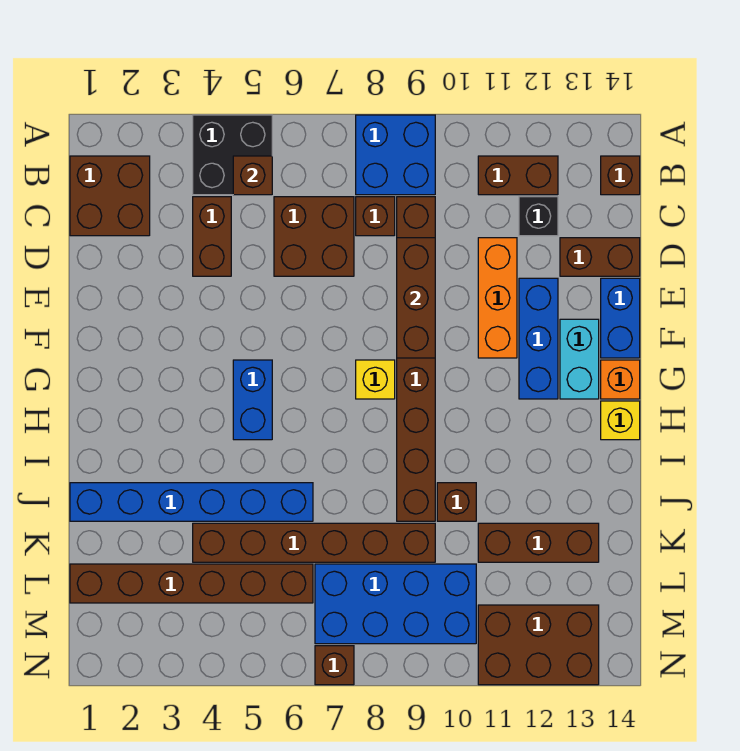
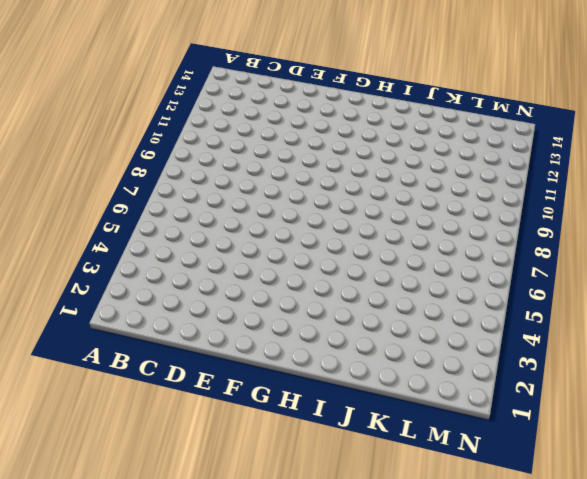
none -> black 2x2 brick [193,115,272,195]
none -> blue 2x2 brick [356,115,435,195]
none -> brown 2x2 brick [70,156,150,236]

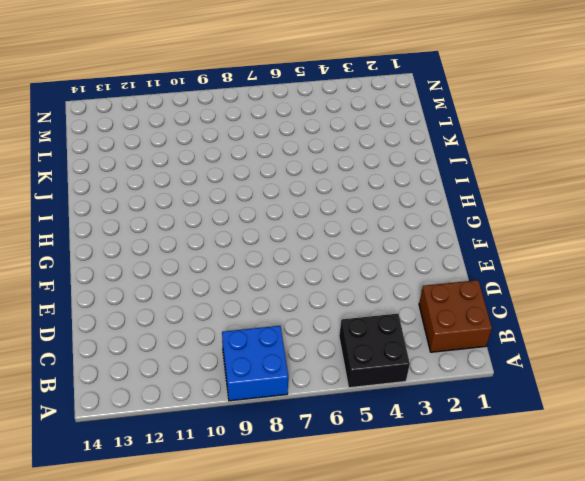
none -> brown 1x2 brick [478,156,558,195]
none -> brown 1x1 brick [601,156,640,195]
none -> brown 1x2 brick [193,197,231,276]

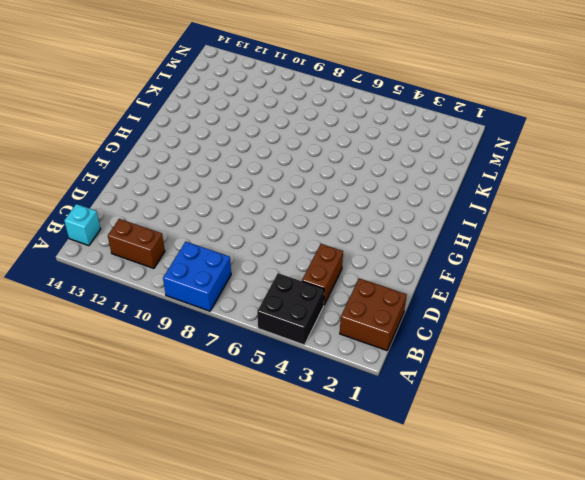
cyan 1x1 brick [64,204,100,246] -> brown 1x1 brick [601,156,640,195]
none -> brown 2x2 brick [274,197,354,276]
none -> brown 1x1 brick [356,197,395,236]
none -> brown 1x8 brick [397,197,435,521]

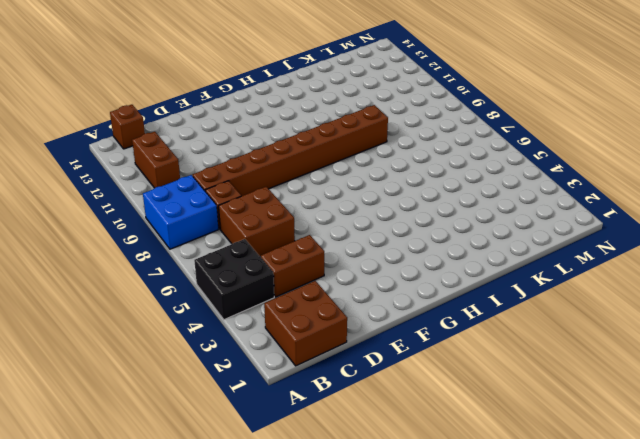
none -> black 1x1 brick [519,197,558,236]
none -> orange 1x3 brick [478,238,517,358]
none -> brown 1x2 brick [560,238,640,276]

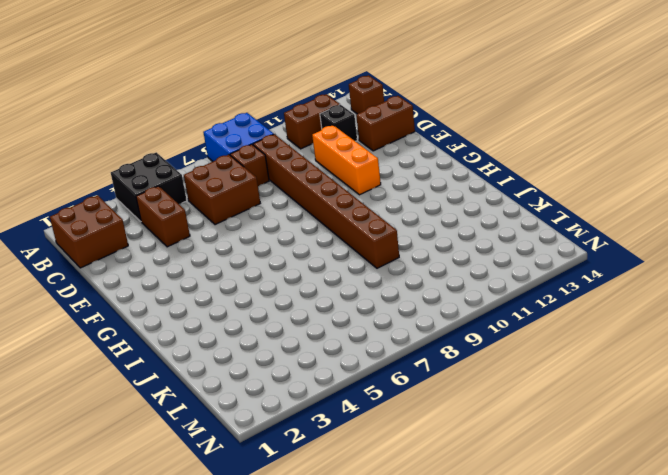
none -> blue 1x3 brick [519,278,558,399]
none -> blue 1x2 brick [601,278,640,358]
none -> cyan 1x2 brick [560,319,599,399]

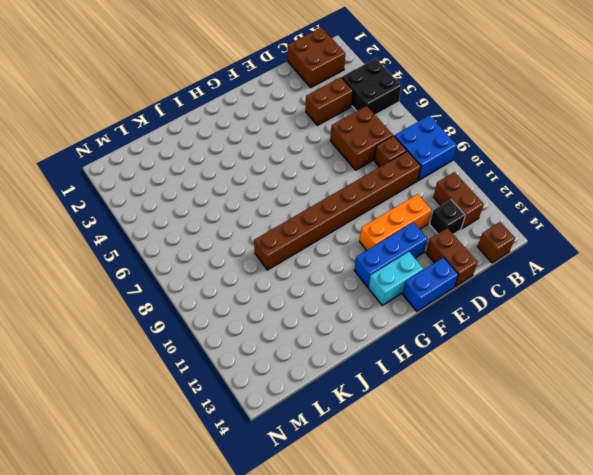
none -> blue 1x2 brick [233,360,272,440]
none -> yellow 1x1 brick [356,360,395,399]
none -> orange 1x1 brick [601,360,640,399]

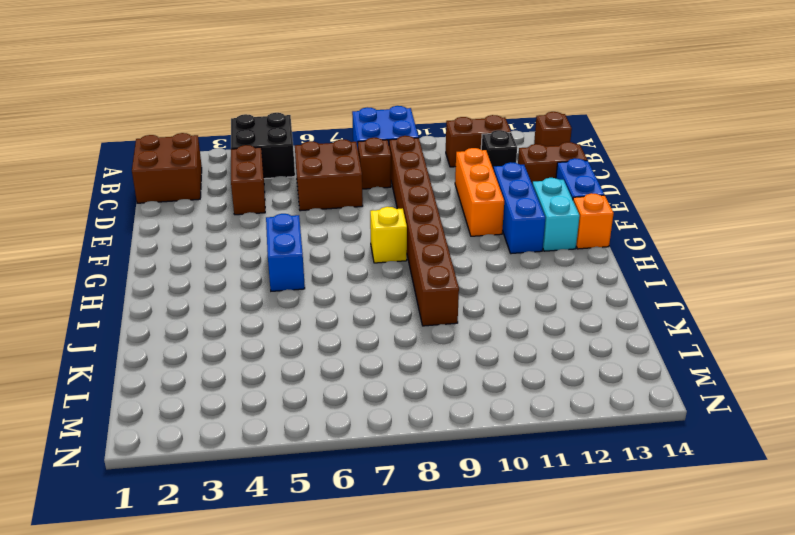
none -> yellow 1x1 brick [601,401,640,440]
none -> blue 1x6 brick [70,483,313,521]
none -> brown 1x1 brick [437,483,476,521]

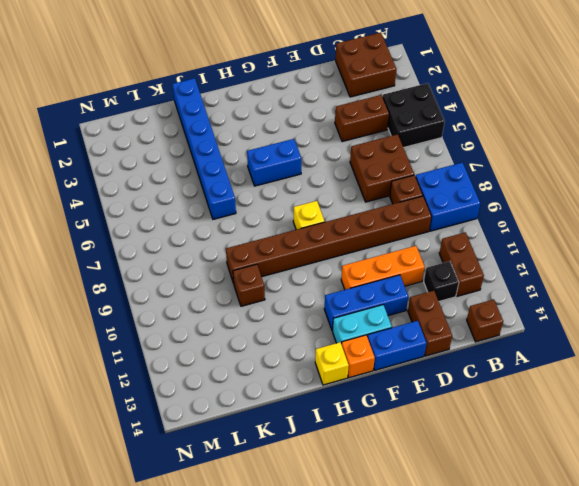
none -> brown 1x6 brick [193,523,435,562]
none -> brown 1x3 brick [478,523,599,562]
none -> brown 1x6 brick [70,564,313,603]

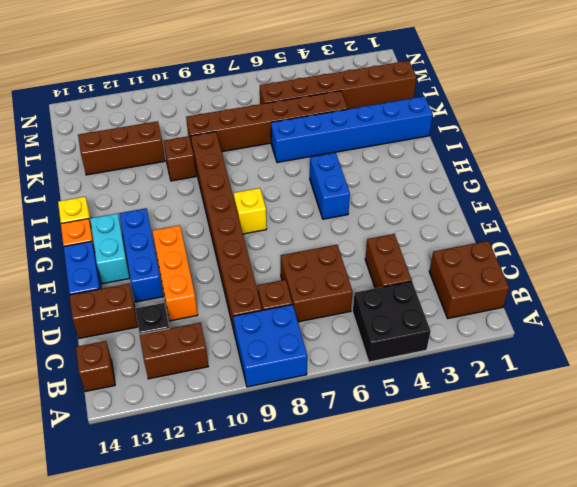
none -> blue 2x4 brick [315,564,476,644]
none -> brown 2x3 brick [478,605,599,685]
none -> brown 1x1 brick [315,646,354,685]

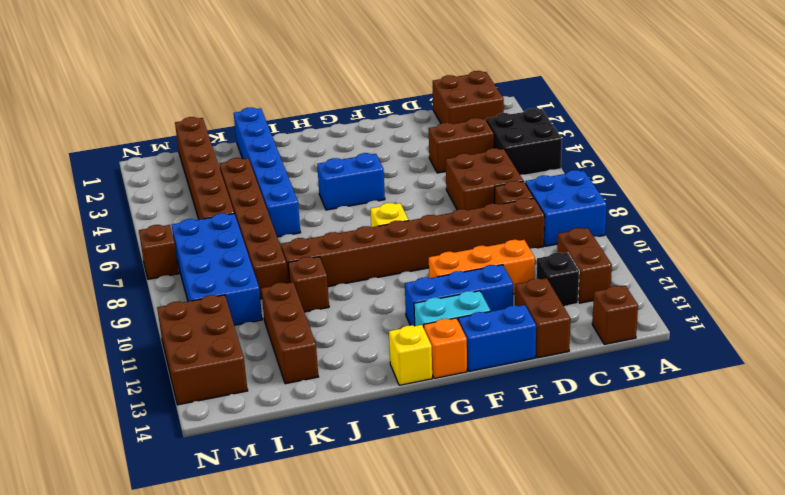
none -> brown 1x1 brick [233,156,272,195]
none -> brown 1x3 brick [397,238,435,358]

